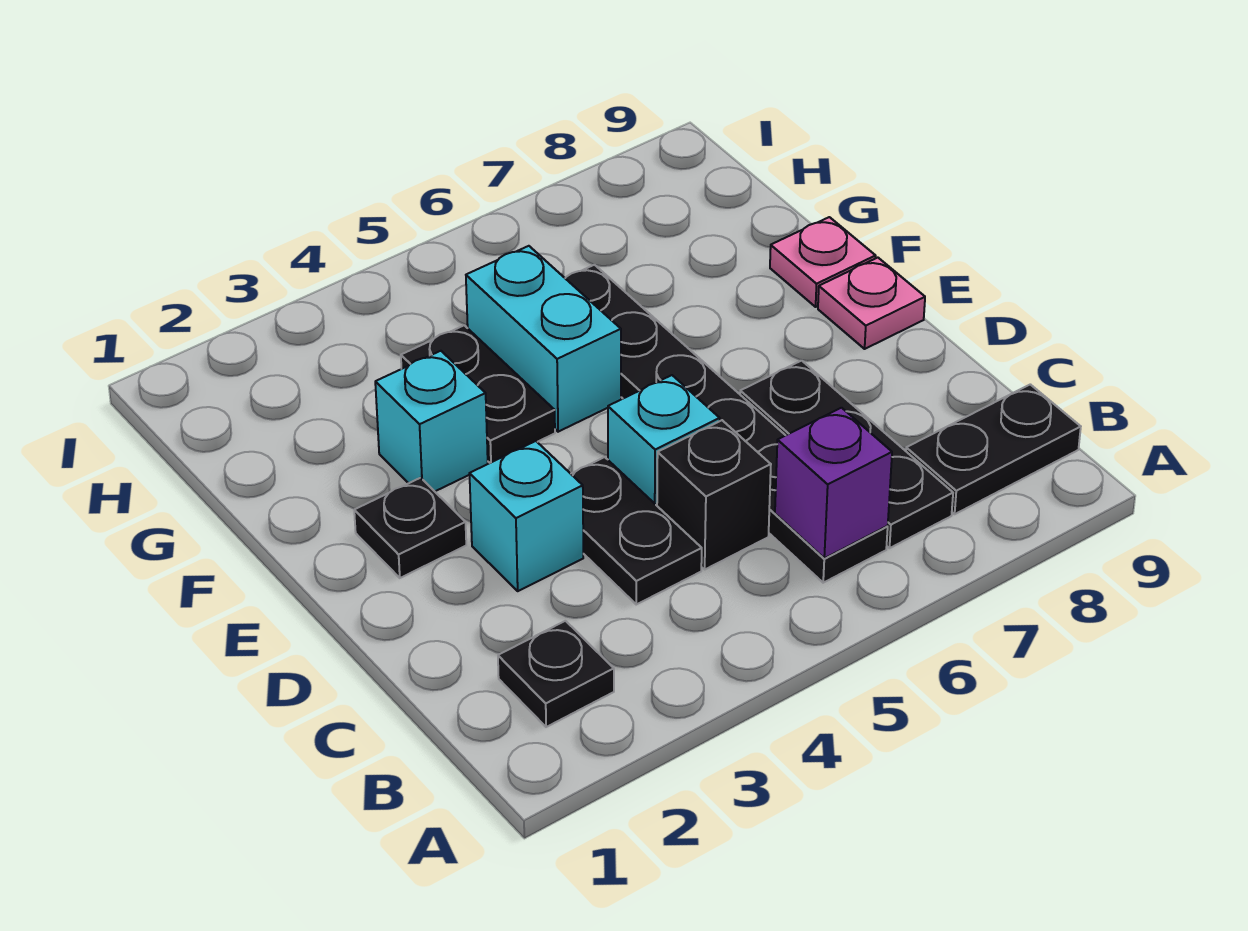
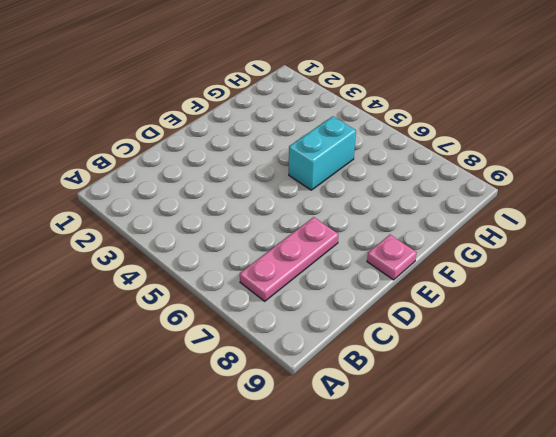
pink 1x3 plate [240,217,338,301] -> black 1x3 plate [740,361,953,548]
none -> black 1x1 plate [498,621,614,727]
none -> black 1x6 plate [565,265,888,583]
none -> black 1x2 plate [906,384,1081,514]

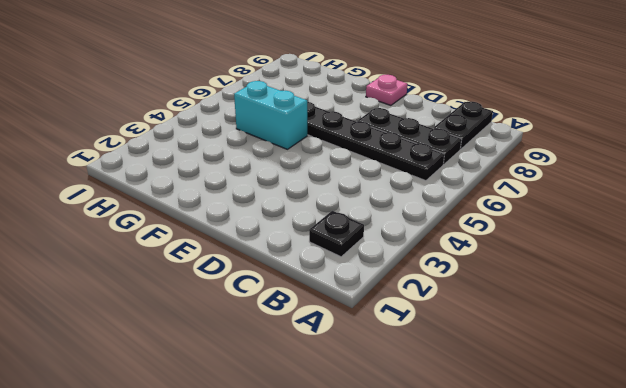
none -> black 1x2 plate [571,457,702,604]
none -> black 1x1 brick [657,420,771,569]
none -> cyan 1x1 brick [469,441,583,591]

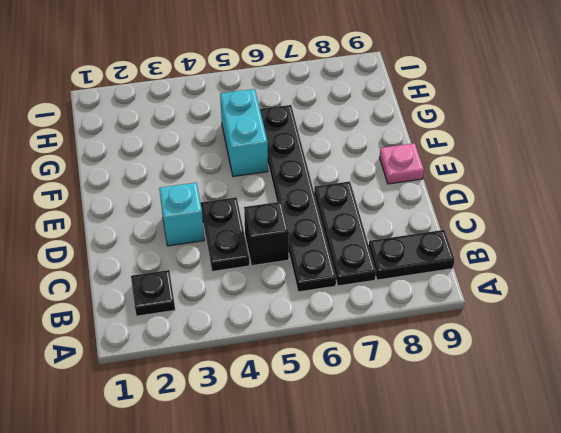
none -> cyan 1x1 brick [608,375,720,505]
none -> black 1x1 plate [354,478,466,578]
none -> cyan 1x1 brick [375,351,488,491]

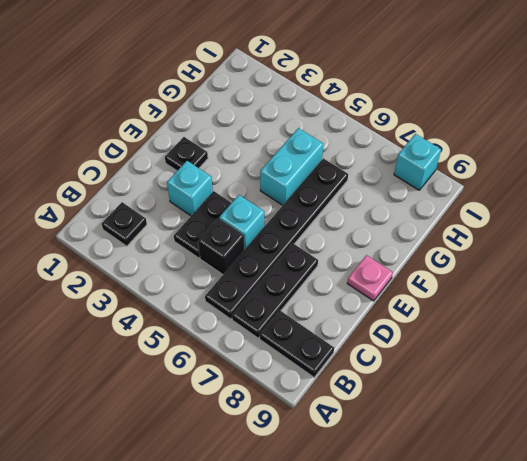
cyan 1x1 brick [394,134,441,190] -> cyan 1x1 brick moved to [375,351,488,491]
none -> black 1x2 plate [401,325,555,463]
none -> pink 1x1 plate [770,217,876,307]
none -> purple 1x1 brick [775,408,892,558]

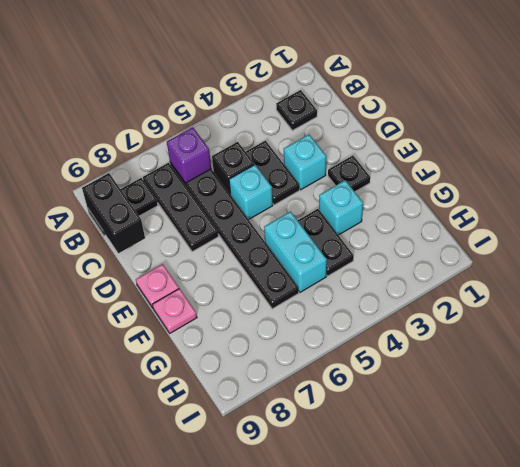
black 1x2 brick [82,173,145,253] -> none

